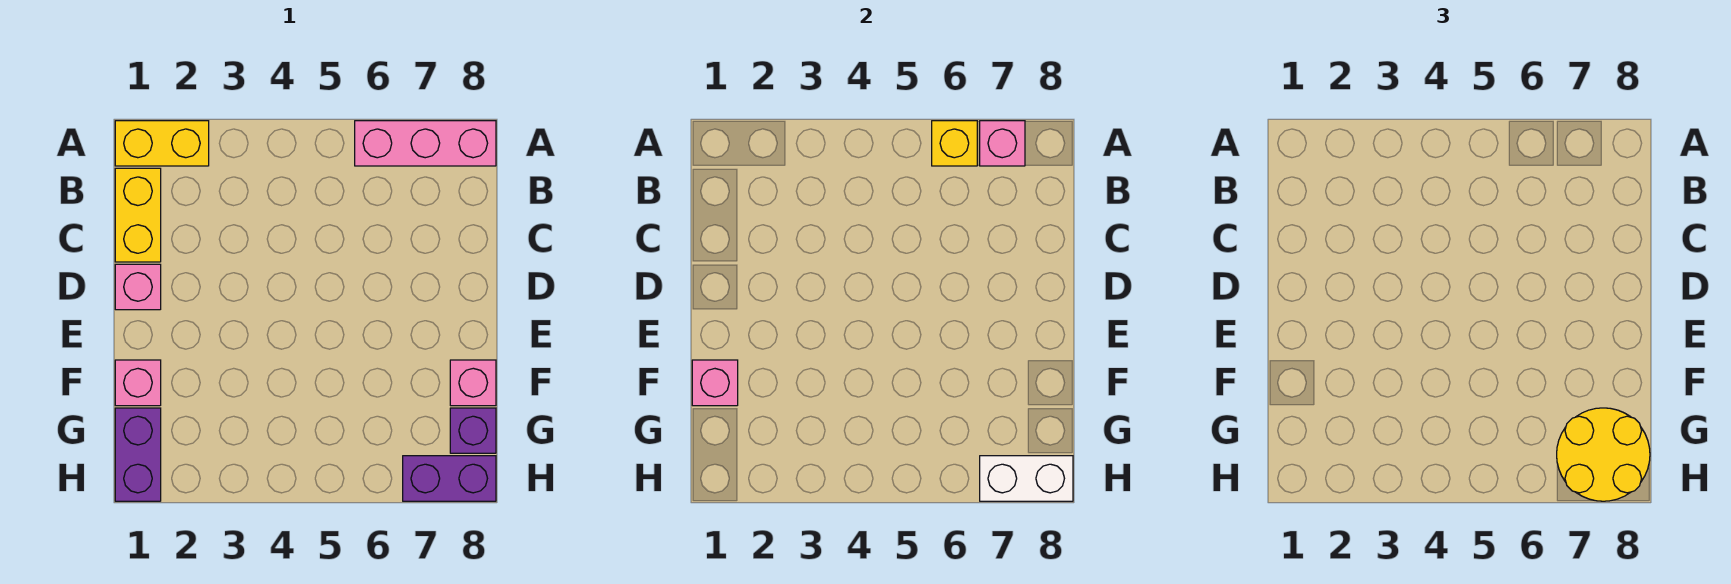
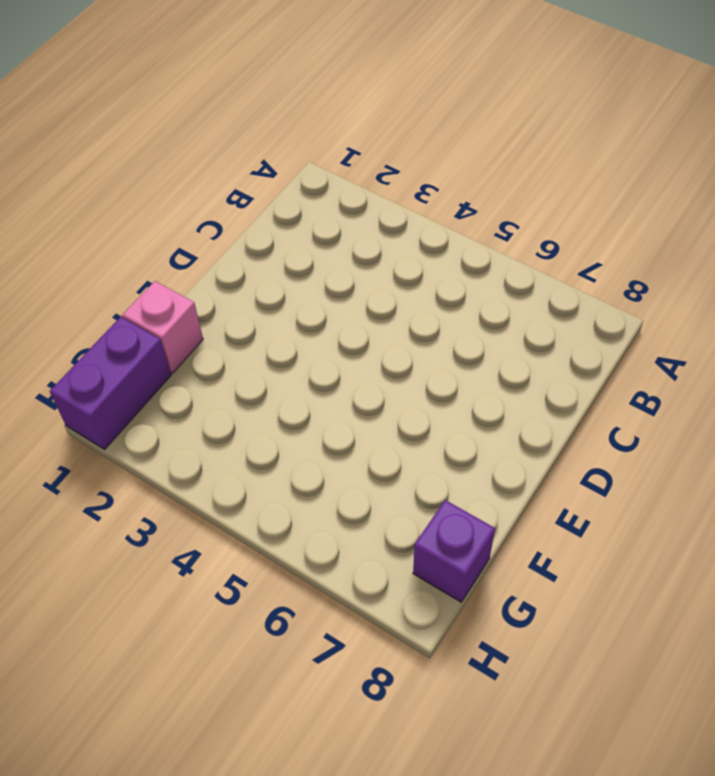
none -> yellow 1x2 brick [115,121,209,166]
none -> pink 1x3 brick [355,121,496,166]
none -> yellow 1x2 brick [115,168,161,262]

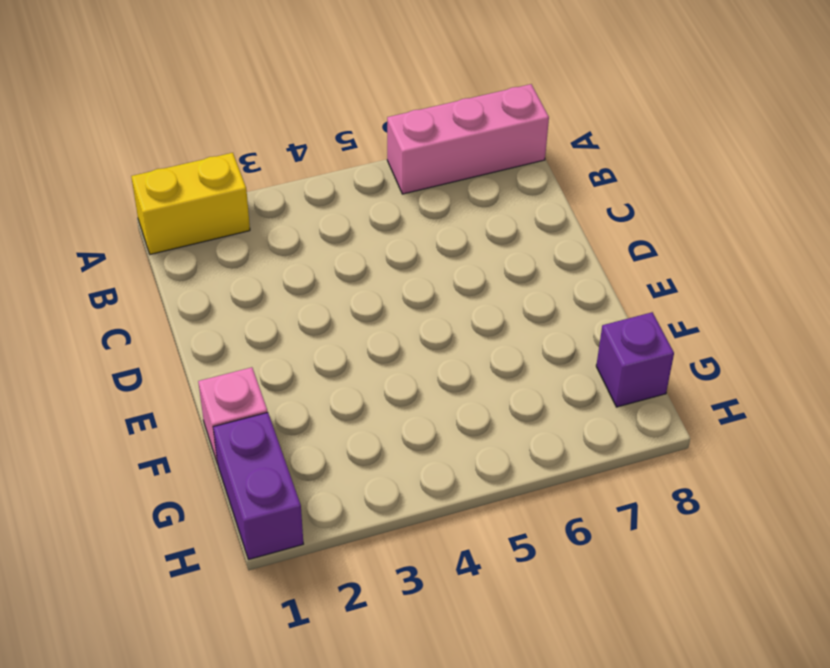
none -> yellow 1x2 brick [115,168,161,262]
none -> pink 1x1 brick [115,264,161,310]
none -> pink 1x1 brick [450,360,496,406]

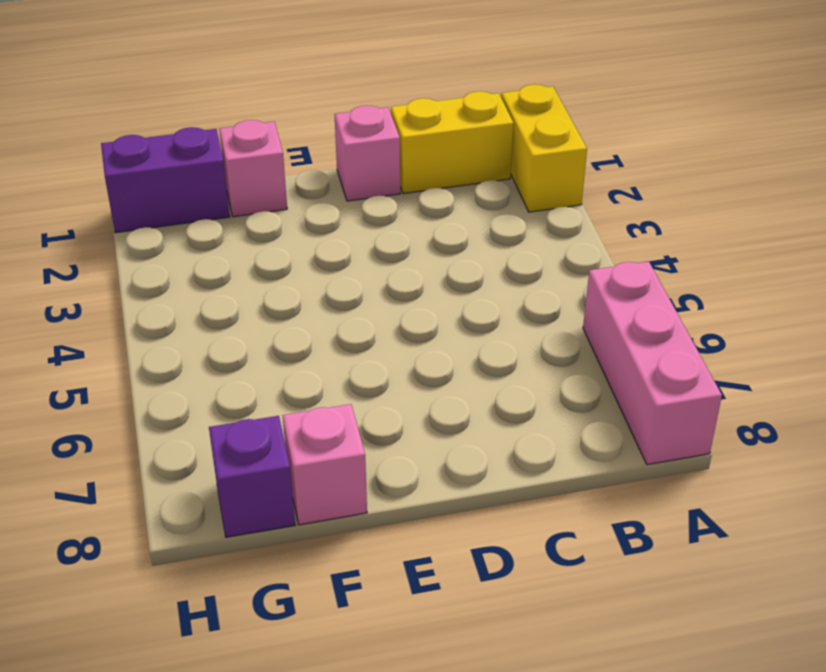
none -> purple 1x2 brick [403,456,496,501]
none -> yellow 1x1 brick [932,121,977,166]
none -> pink 1x1 brick [980,121,1025,166]

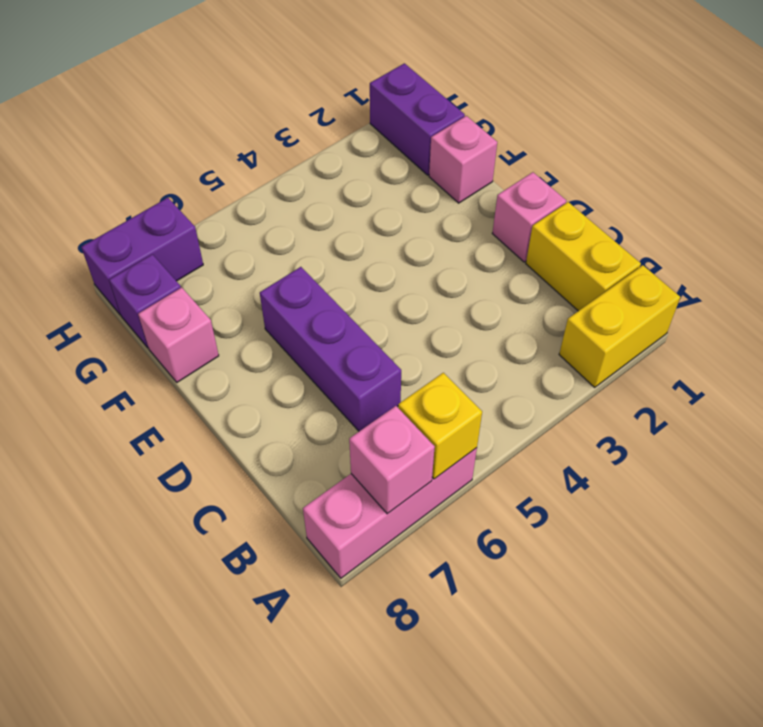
purple 1x3 brick [260,267,401,431] -> none
none -> pink 1x1 brick [692,360,738,406]
none -> white 1x2 brick [980,456,1073,501]
none -> yellow 2x2 round brick [1557,408,1650,501]

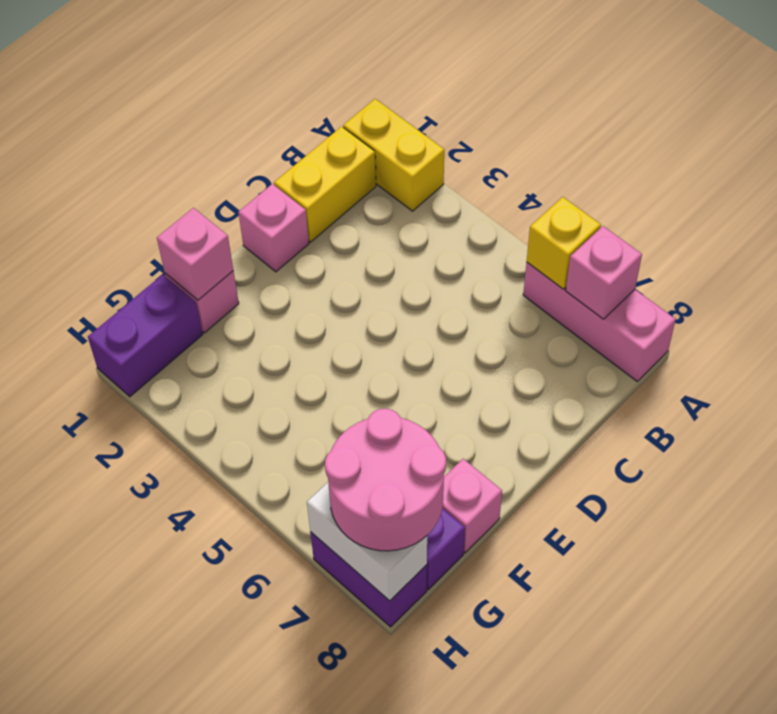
pink 2x2 round brick [325,409,446,551] -> yellow 2x2 round brick [1557,408,1650,501]

